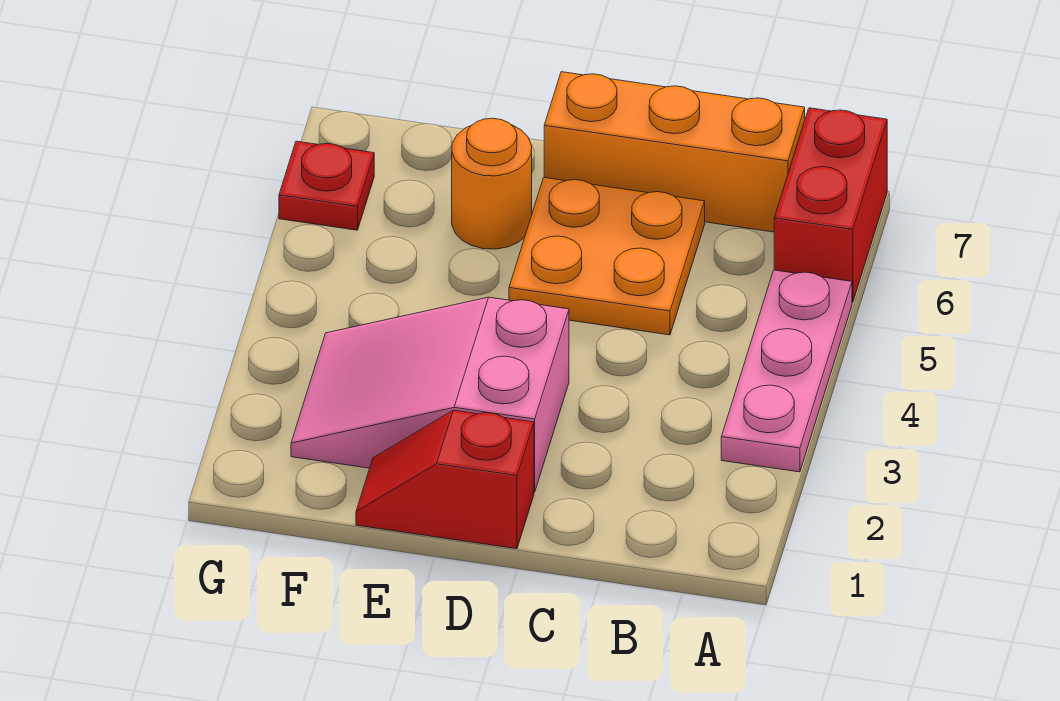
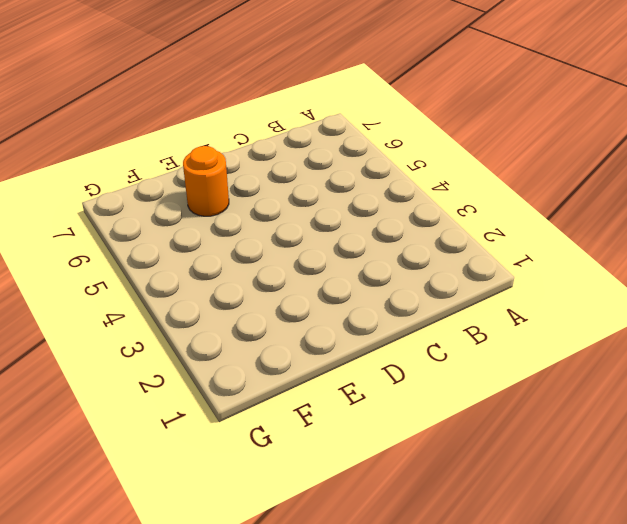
none -> pink 1x3 plate [721,270,852,472]
none -> red 1x2 brick [774,108,887,303]

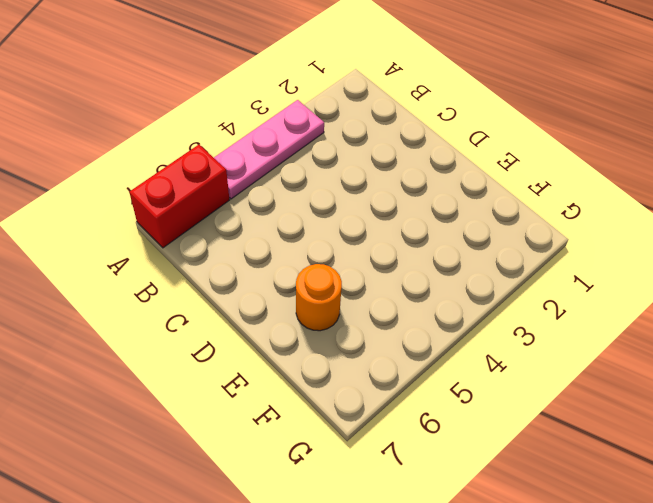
none -> orange 1x3 brick [544,72,805,232]
none -> orange 2x2 plate [509,178,705,335]

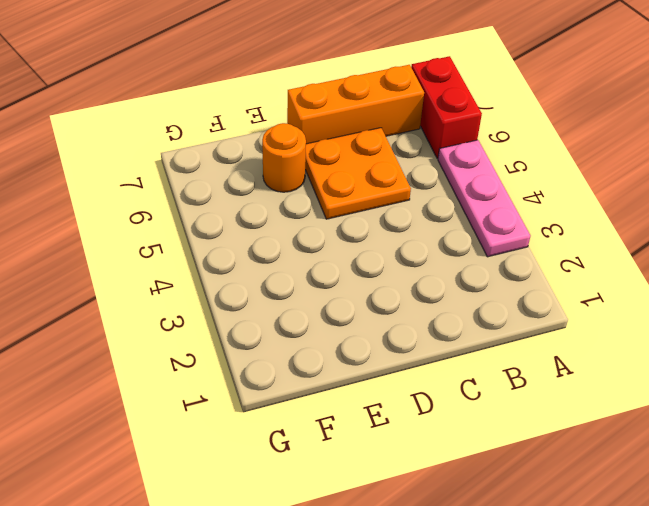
none -> red 1x2 slope [356,410,534,549]
none -> pink 2x3 slope [291,297,569,492]

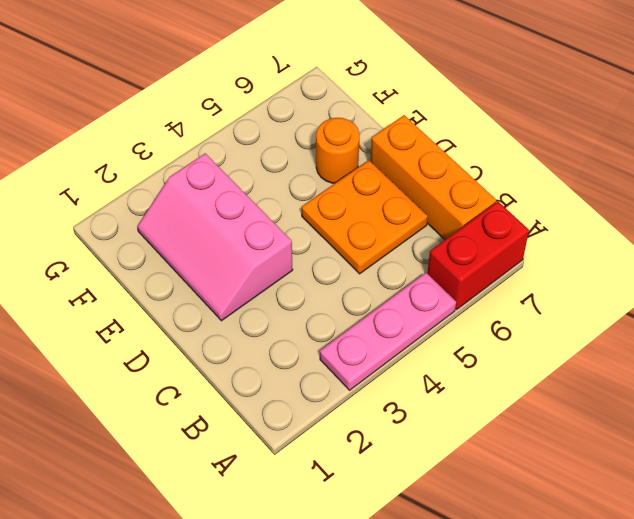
pink 2x3 slope [137,153,293,321] -> pink 2x3 slope turned to [291,297,569,492]
none -> red 1x2 slope [356,410,534,549]
none -> red 1x1 plate [279,141,374,230]

